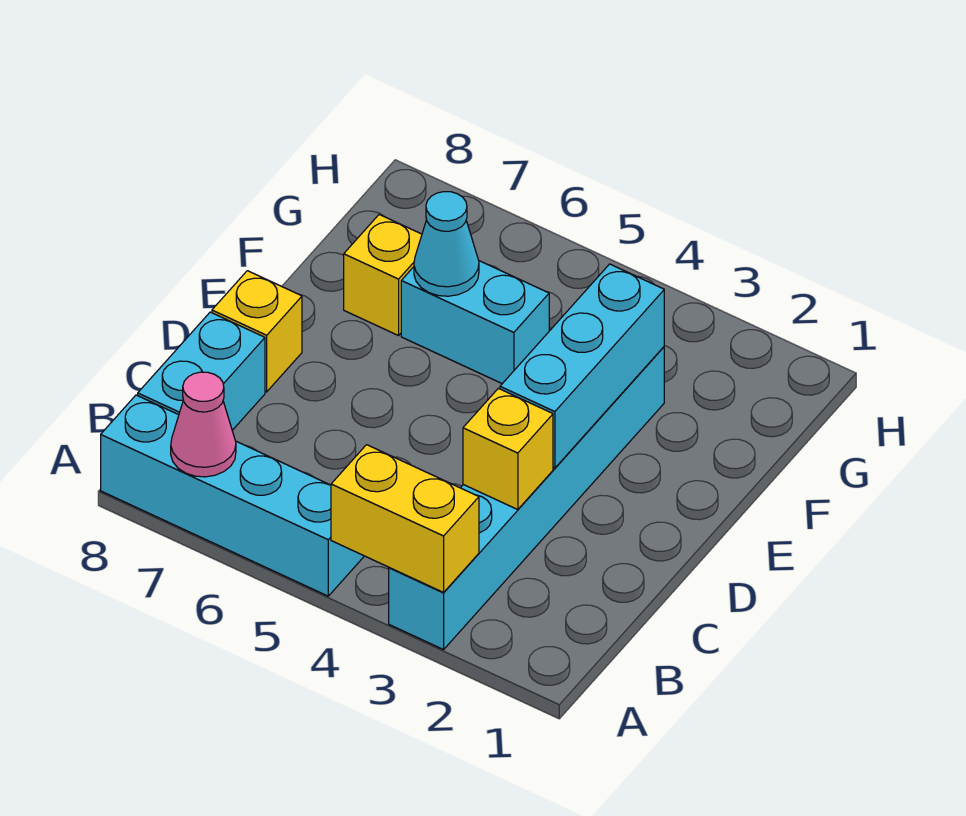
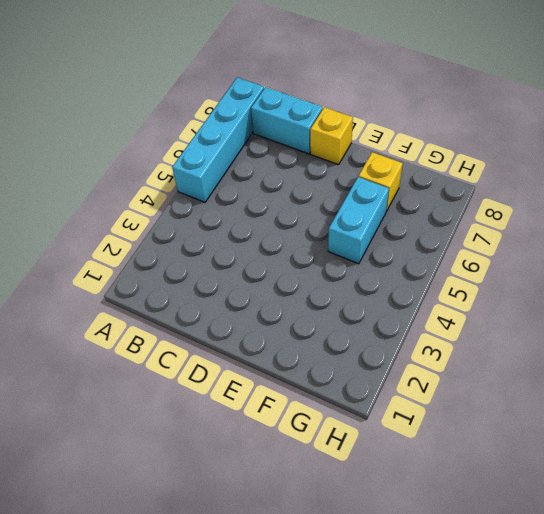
none -> cyan 1x6 brick [389,347,664,650]
none -> yellow 1x2 brick [331,445,479,592]

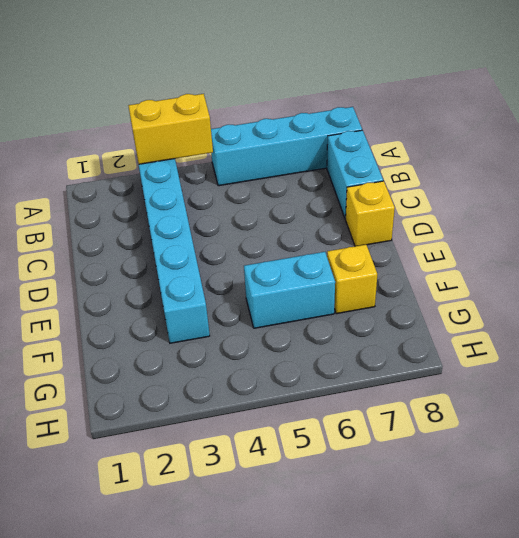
none -> pink 1x1 cone [171,372,236,477]
none -> yellow 1x1 brick [463,388,553,510]

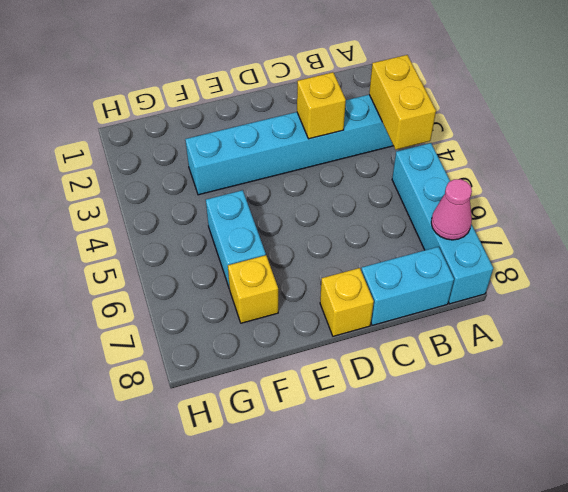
none -> cyan 1x3 brick [500,264,664,468]
none -> cyan 1x1 cone [414,192,479,296]

